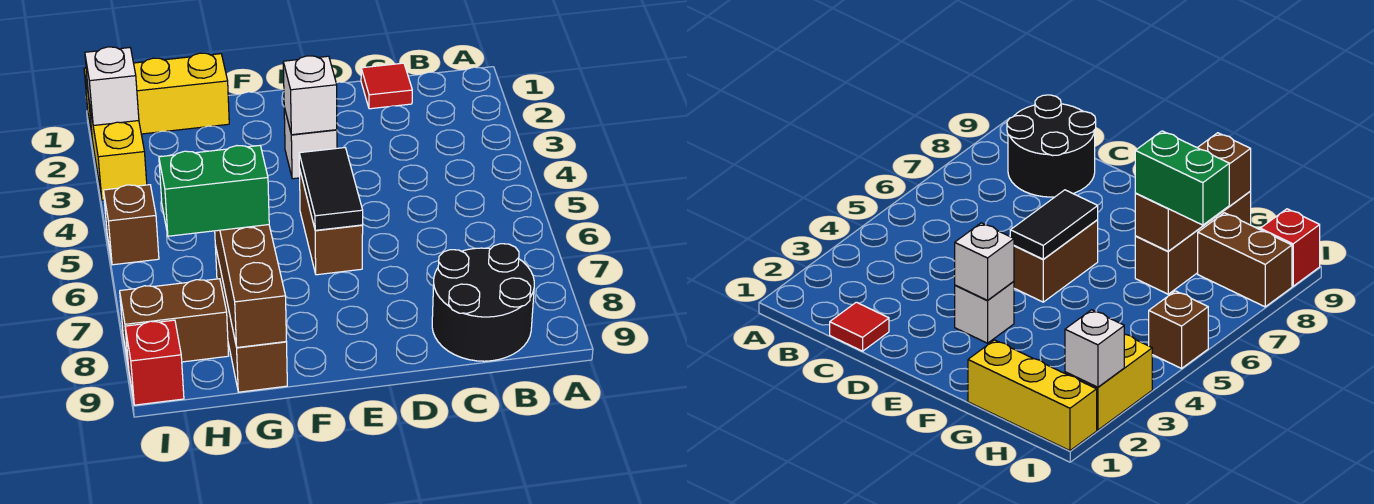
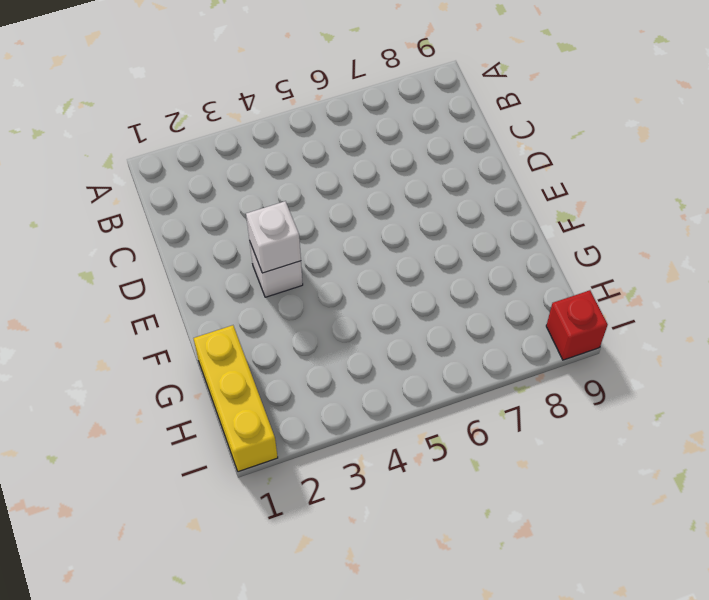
none -> black 2x2 round brick [432,244,534,361]
none -> red 1x1 tile [361,63,412,109]
none -> brown 1x2 brick [300,172,363,275]

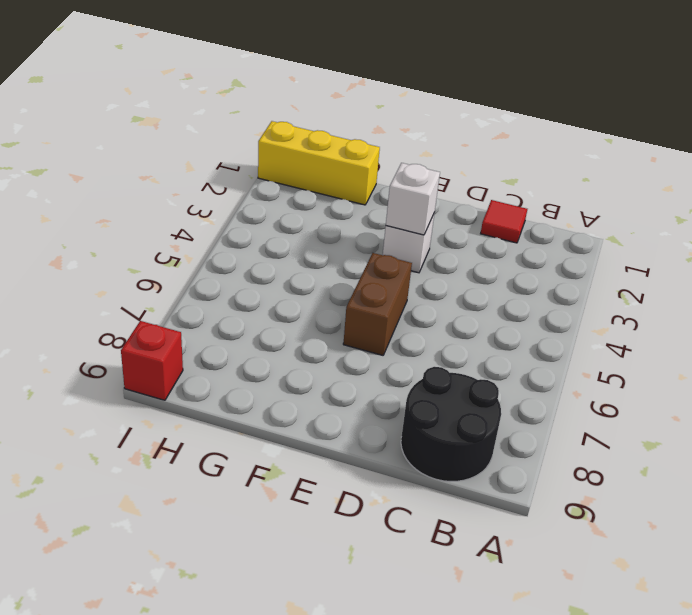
none -> brown 1x3 brick [215,245,287,392]
none -> brown 1x2 brick [120,279,229,368]
none -> yellow 1x2 brick [89,102,147,200]

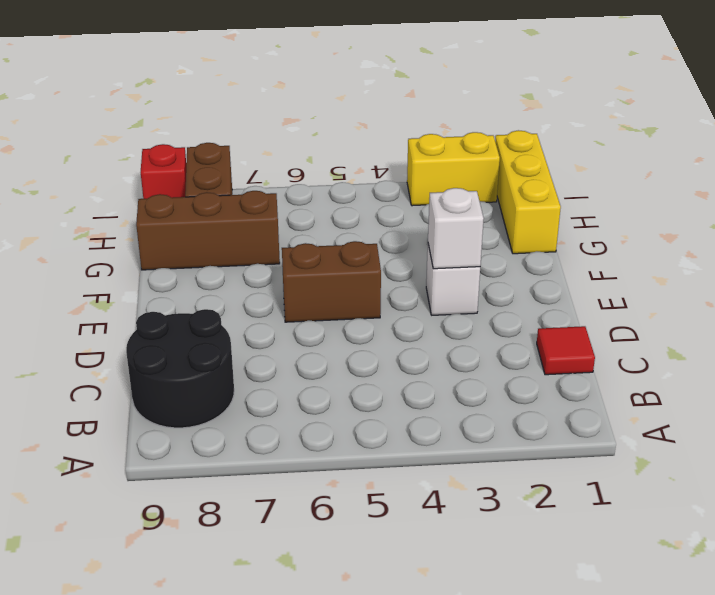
none -> brown 1x1 brick [104,185,159,265]
none -> black 1x2 tile [299,148,363,230]
none -> brown 1x3 brick [215,225,286,348]

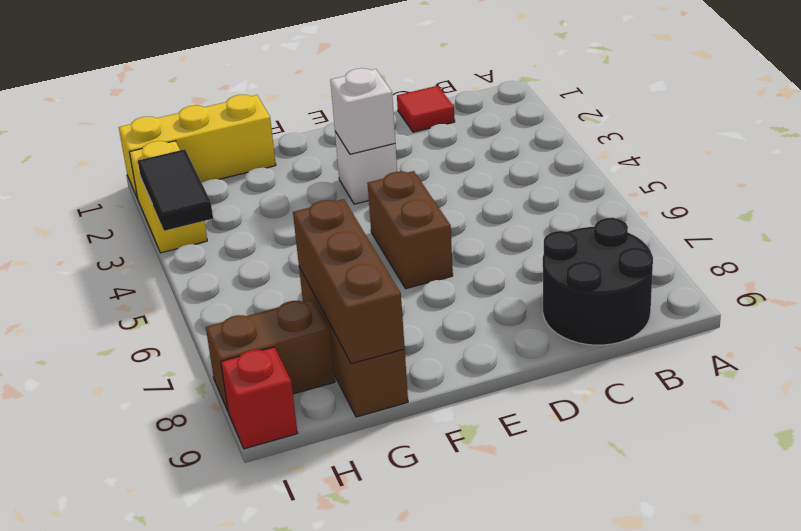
black 1x2 tile [138,149,213,231] -> black 1x2 tile moved to [299,148,363,230]
none -> brown 1x1 brick [104,185,159,265]
none -> white 1x1 brick [85,47,139,125]
none -> green 1x2 brick [159,145,269,236]

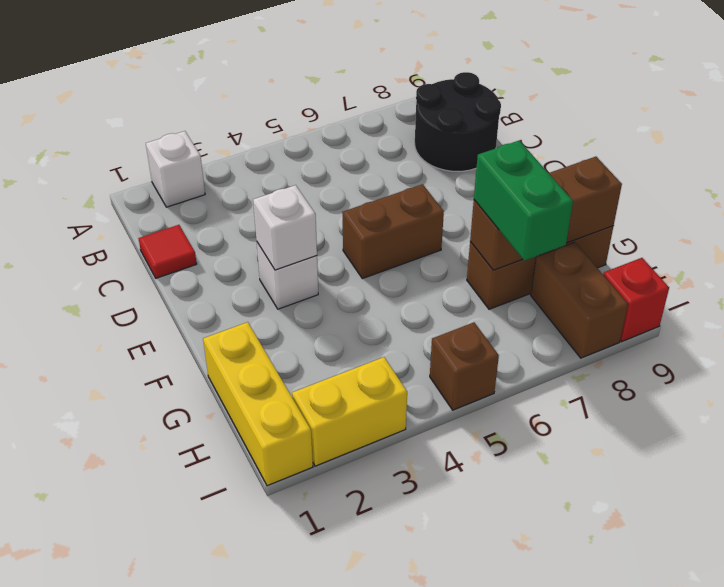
white 1x1 brick [146,131,205,207] -> white 1x1 brick moved to [85,47,139,125]
none -> black 1x2 tile [299,148,363,230]

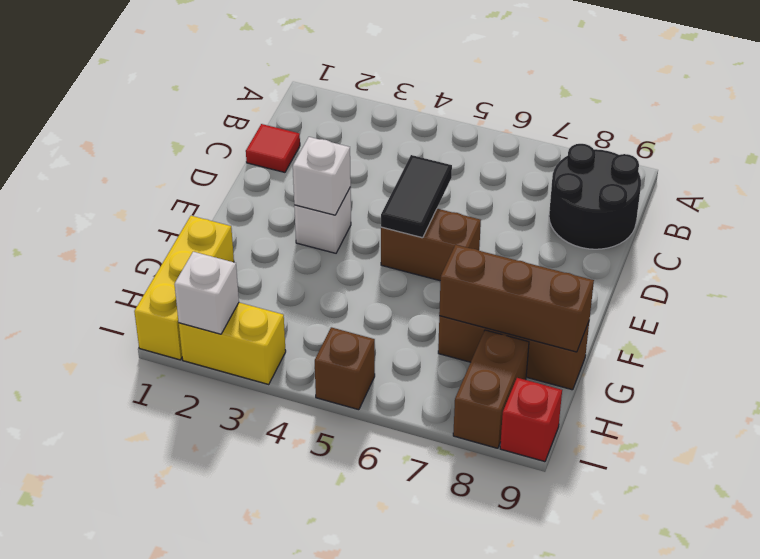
black 1x2 tile [381,155,452,238] -> black 1x2 tile turned to [299,148,363,230]
none -> green 1x2 brick [159,145,269,236]

